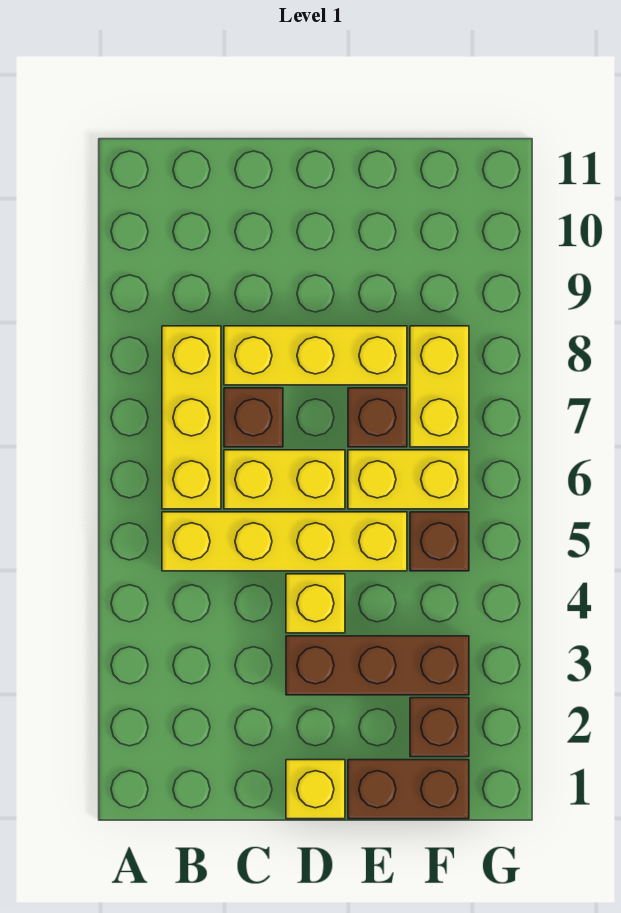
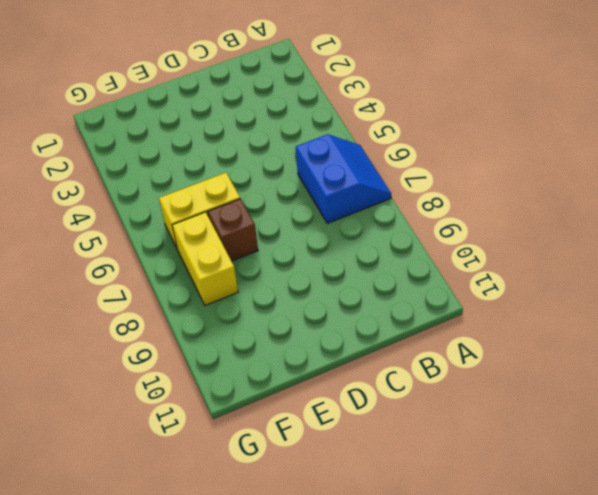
blue 2x2 slope [296,134,391,223] -> yellow 1x3 brick [162,326,221,509]
none -> yellow 1x4 brick [162,512,407,571]
none -> yellow 1x2 brick [224,450,345,509]
none -> brown 1x1 brick [224,388,283,447]

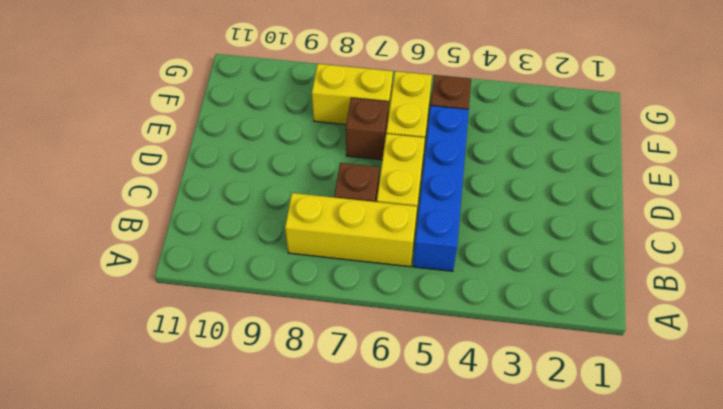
blue 1x4 brick [413,106,469,271] -> yellow 1x4 brick [162,512,407,571]
none -> yellow 1x3 brick [224,326,407,385]
none -> yellow 1x1 brick [286,760,345,819]
none -> brown 1x3 brick [286,636,469,695]

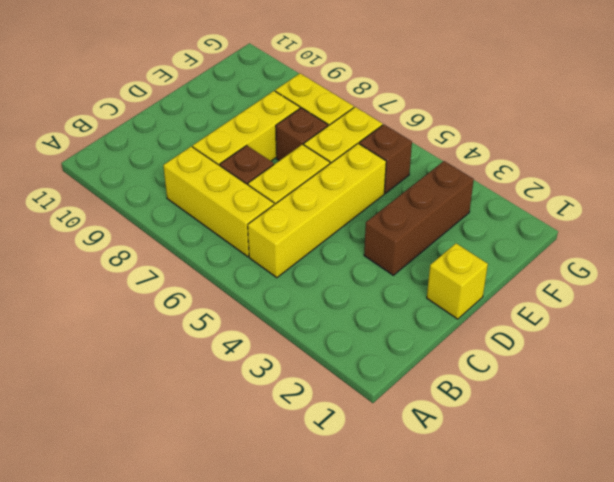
none -> yellow 1x1 brick [286,574,345,633]
none -> brown 1x2 brick [348,760,469,819]
none -> brown 1x1 brick [410,698,469,757]

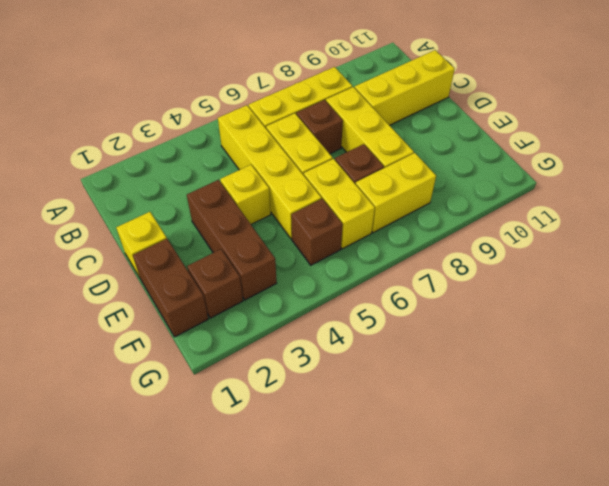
yellow 1x3 brick [355,50,455,125] -> none

